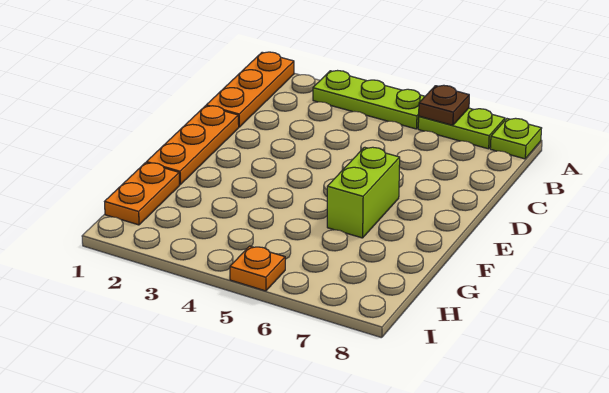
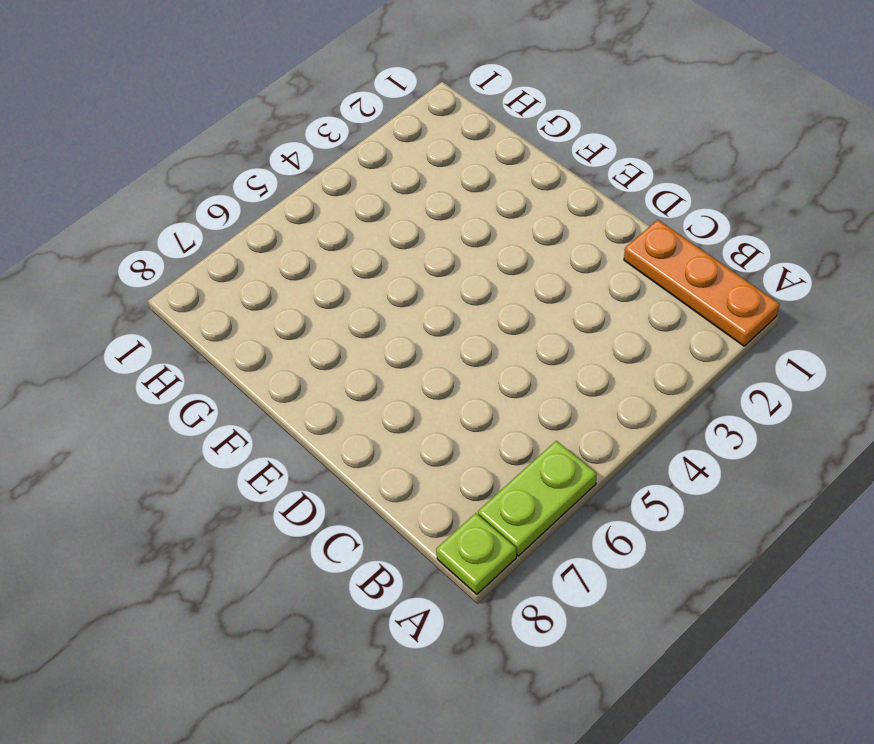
none -> lime 1x3 plate [313,71,425,129]
none -> orange 1x3 plate [146,106,239,184]

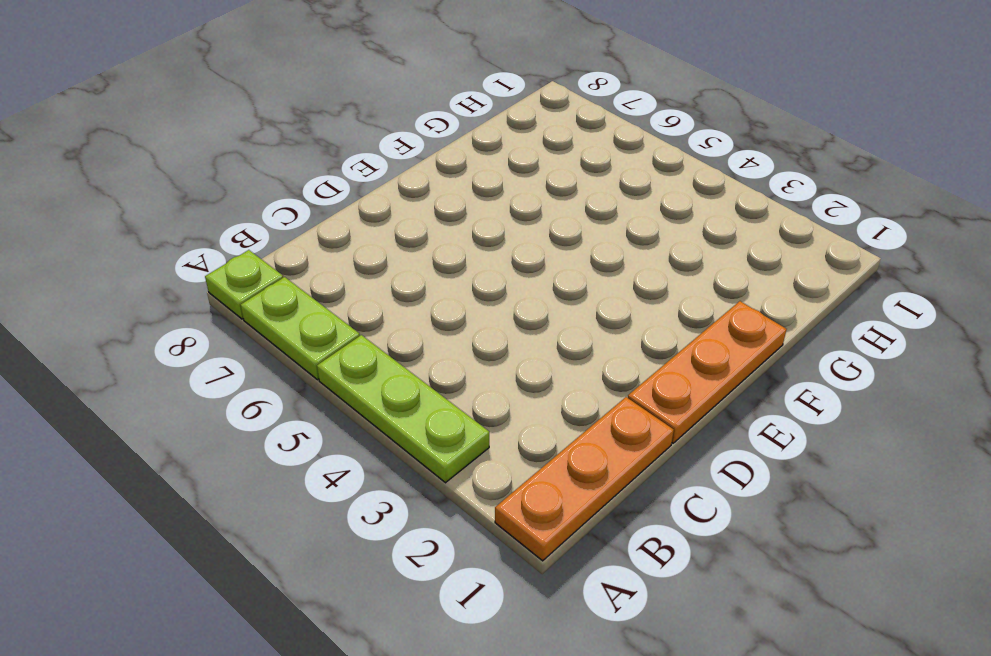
none -> lime 1x2 brick [327,147,400,238]
none -> orange 1x2 plate [105,163,180,225]

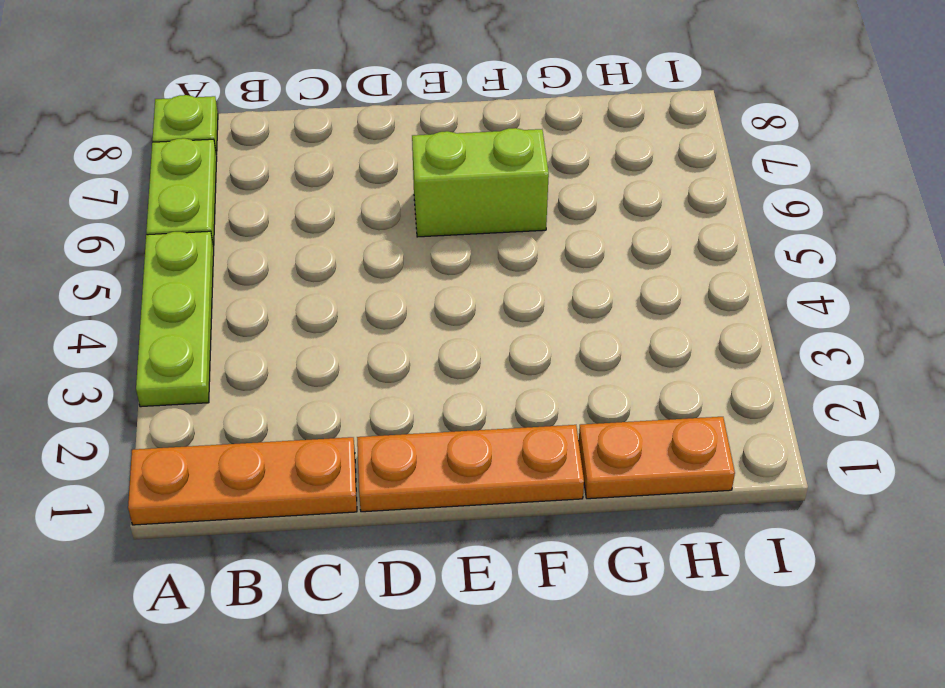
none -> orange 1x1 plate [230,246,285,291]
none -> brown 1x1 plate [419,85,469,125]

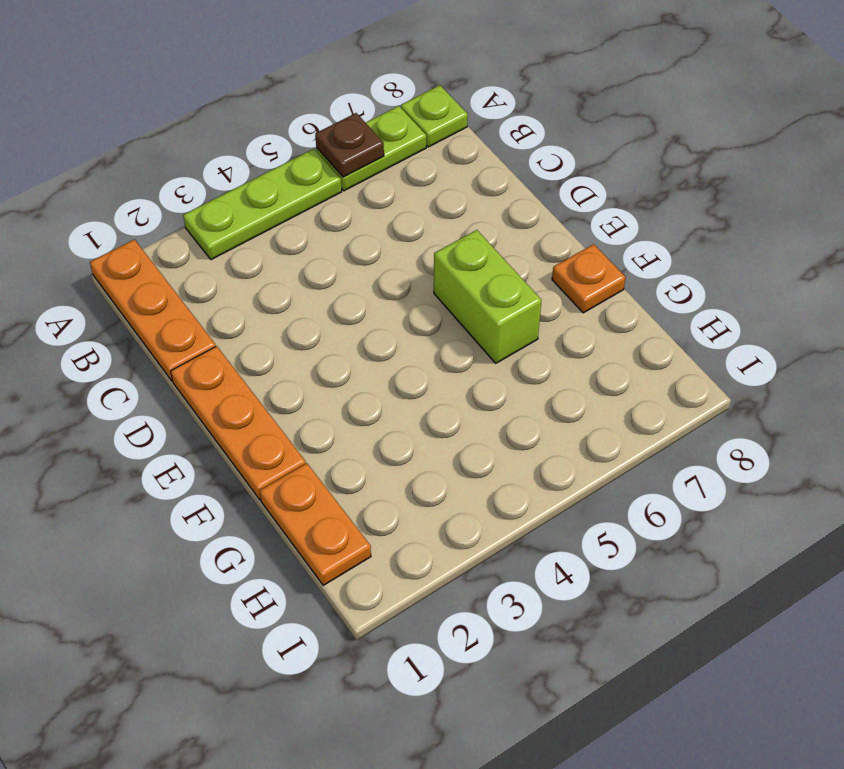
orange 1x1 plate [552,244,626,313] -> orange 1x1 plate moved to [230,246,285,291]

